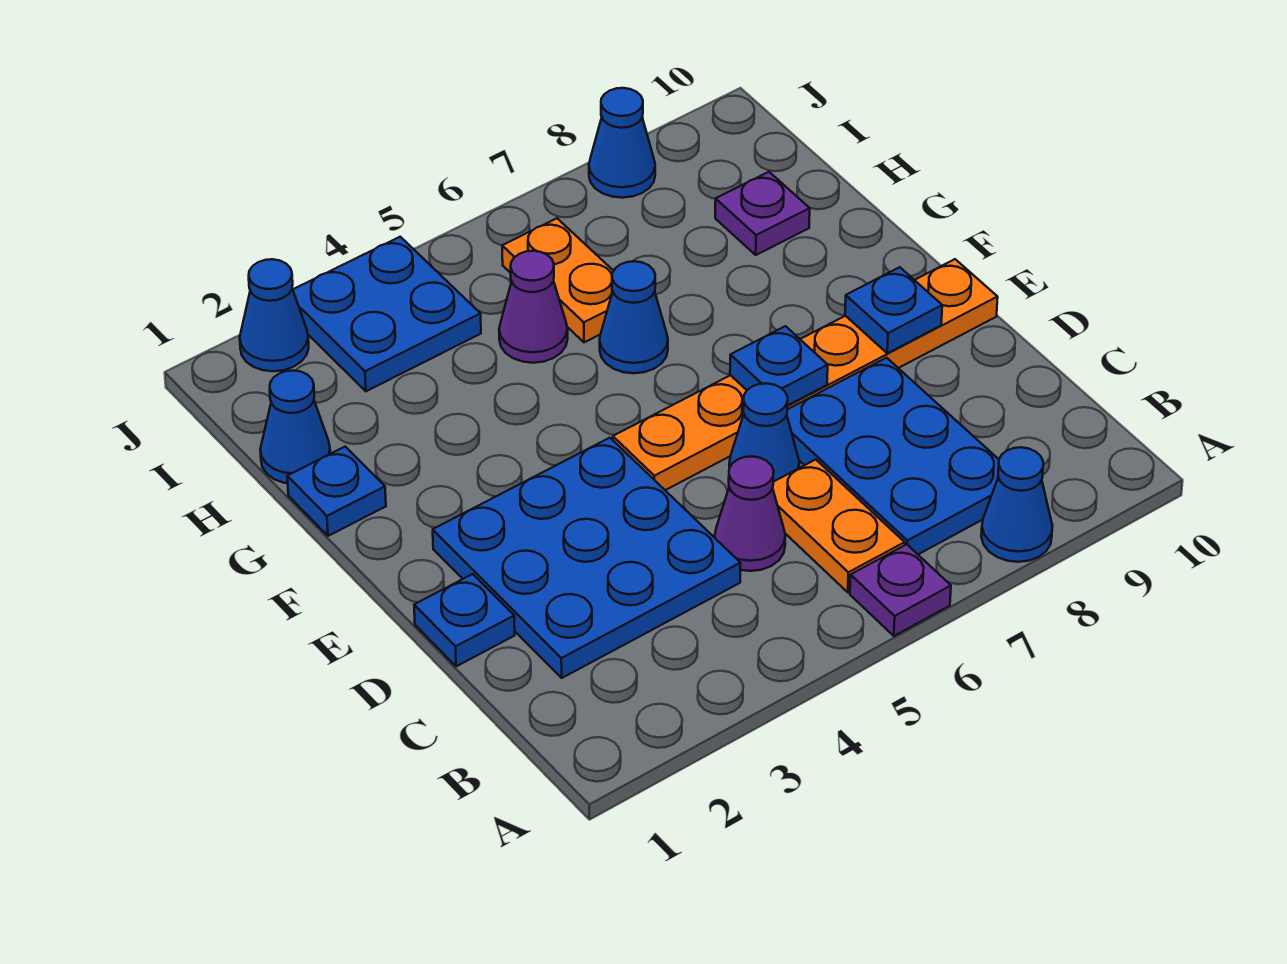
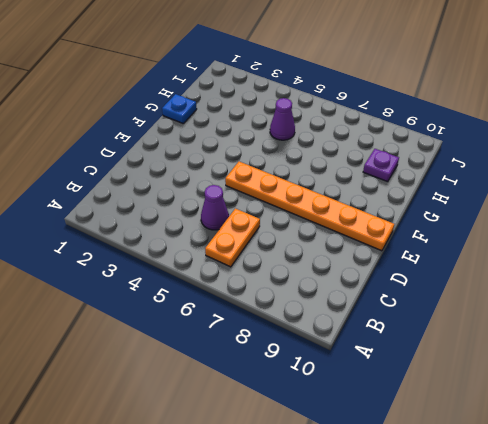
none -> purple 1x1 plate [850,544,951,636]
none -> blue 1x1 cone [981,447,1052,562]
none -> blue 2x3 plate [787,358,999,554]

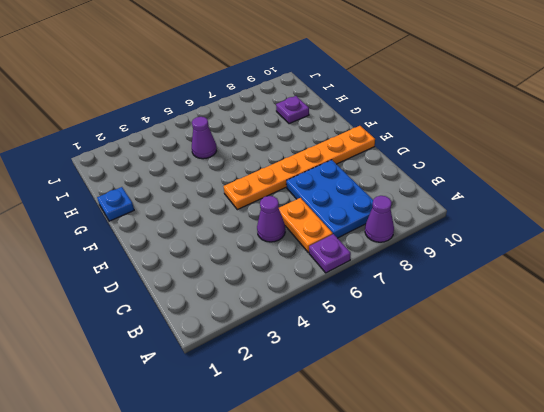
purple 1x1 cone [365,196,394,242] -> blue 1x1 cone [981,447,1052,562]
none -> blue 3x3 plate [433,438,741,678]
none -> blue 1x1 plate [414,574,515,666]
none -> blue 1x1 cone [729,383,799,482]

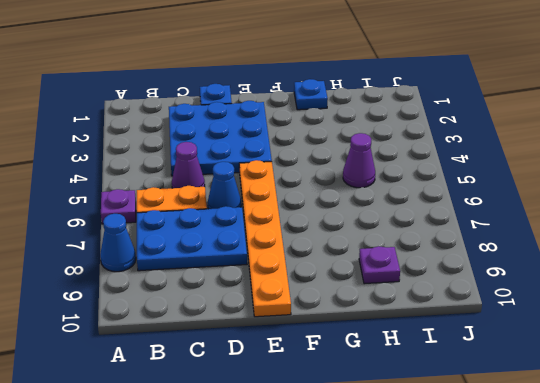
none -> blue 1x1 cone [600,261,668,373]
none -> blue 1x1 cone [260,371,330,483]
none -> orange 1x2 plate [502,218,613,342]

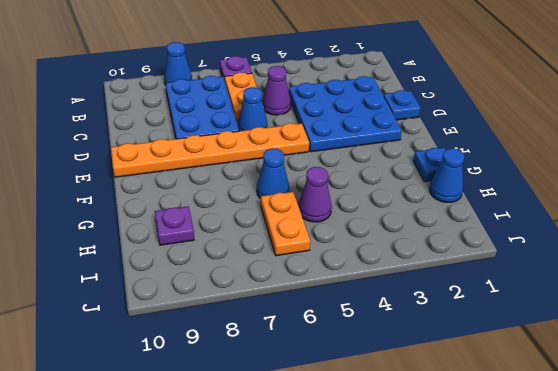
none -> blue 2x2 plate [293,237,481,391]
none -> blue 1x1 cone [240,259,309,371]
none -> blue 1x1 cone [589,88,655,198]

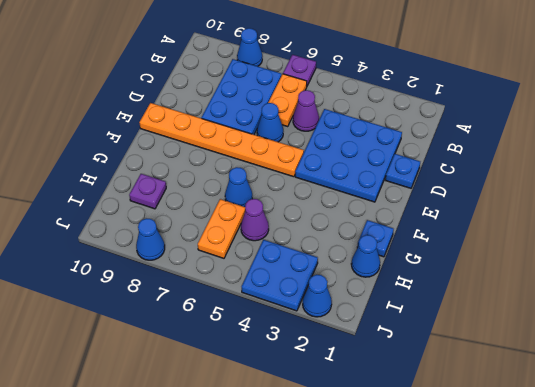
none -> blue 1x1 plate [730,326,828,405]
none -> blue 1x1 plate [845,267,942,353]

